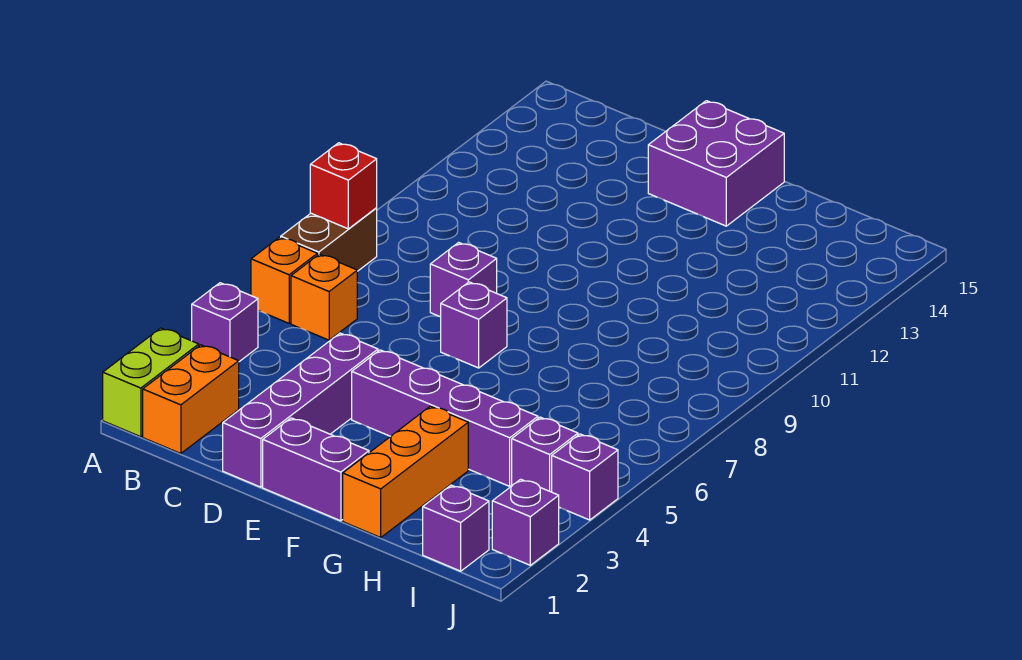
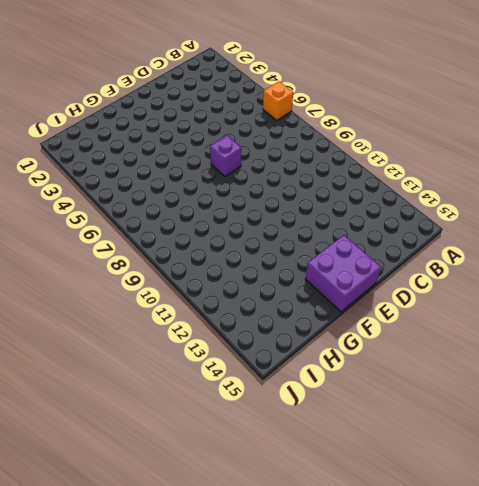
none -> lime 1x2 brick [103,328,199,437]
none -> purple 1x1 brick [192,283,258,362]
none -> brown 1x2 brick [281,208,377,271]

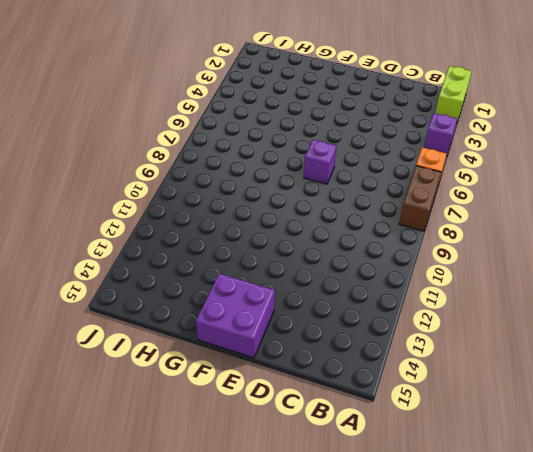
none -> orange 1x2 brick [143,345,239,454]
none -> orange 1x1 brick [291,254,357,340]
none -> purple 1x4 brick [223,333,378,487]

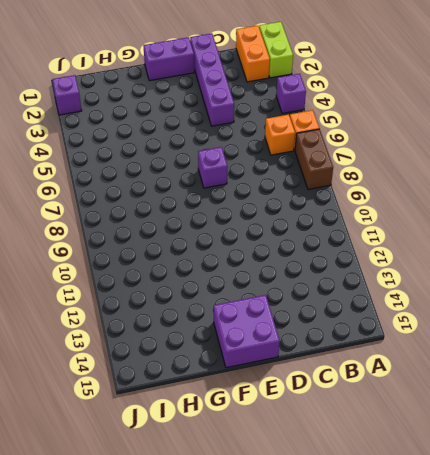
none -> purple 1x1 brick [430,242,497,317]
none -> purple 1x4 brick [352,350,538,486]
none -> orange 1x3 brick [343,406,468,537]

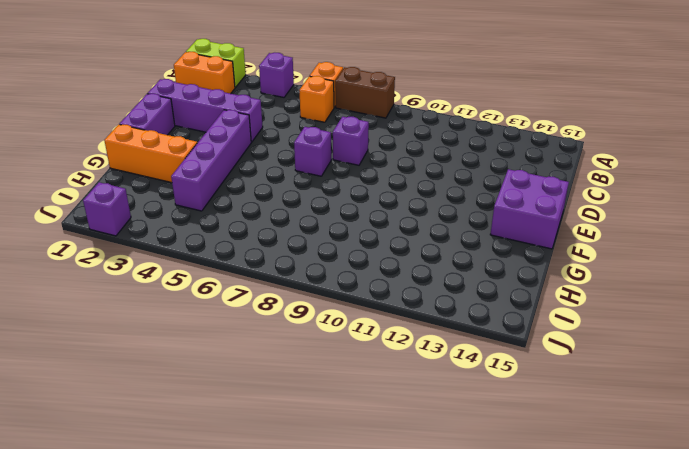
none -> purple 1x1 brick [423,485,489,571]
none -> purple 1x1 brick [512,417,578,492]
none -> purple 1x1 brick [552,434,618,520]

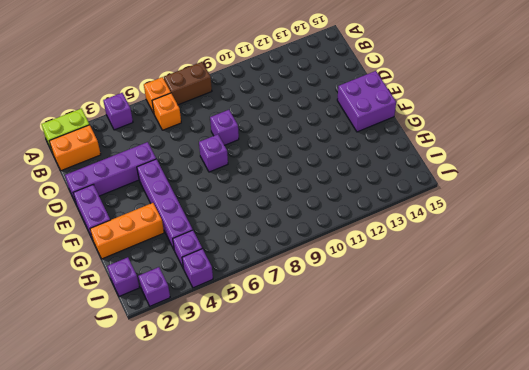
none -> red 1x1 brick [310,143,377,229]

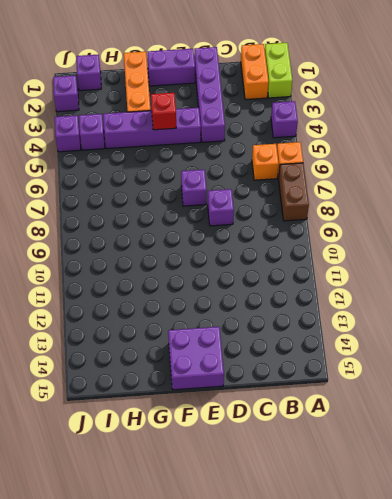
red 1x1 brick [151,93,176,130] -> red 1x1 brick moved to [310,143,377,229]

